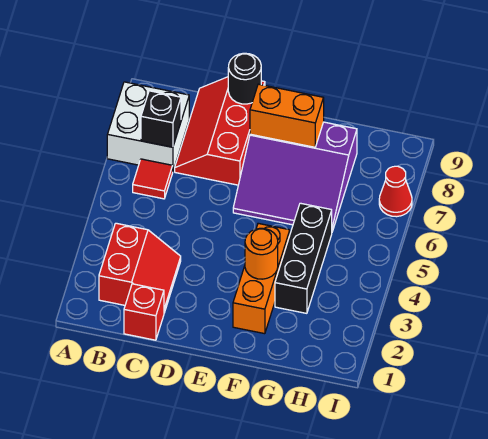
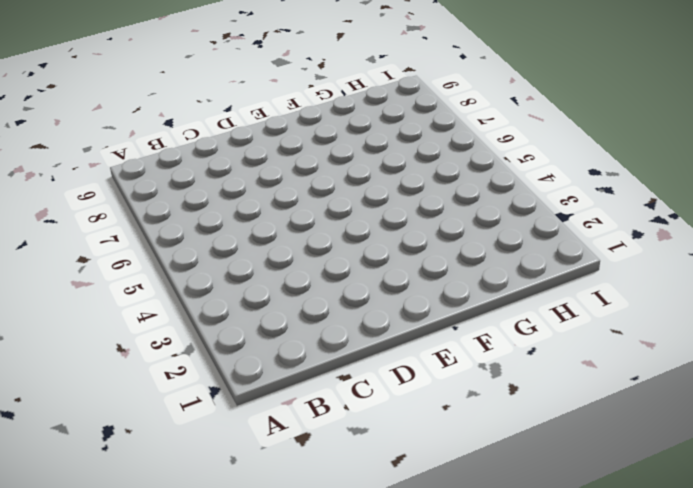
none -> white 2x2 brick [107,82,189,170]
none -> red 2x2 slope [99,223,181,313]
none -> red 1x1 tile [133,159,173,199]

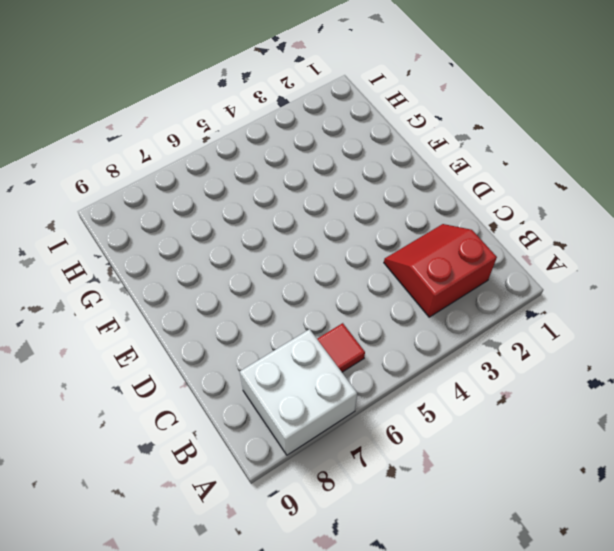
none -> red 1x1 brick [124,284,164,340]
none -> red 2x3 slope [175,77,265,185]
none -> purple 3x3 slope [233,122,357,231]

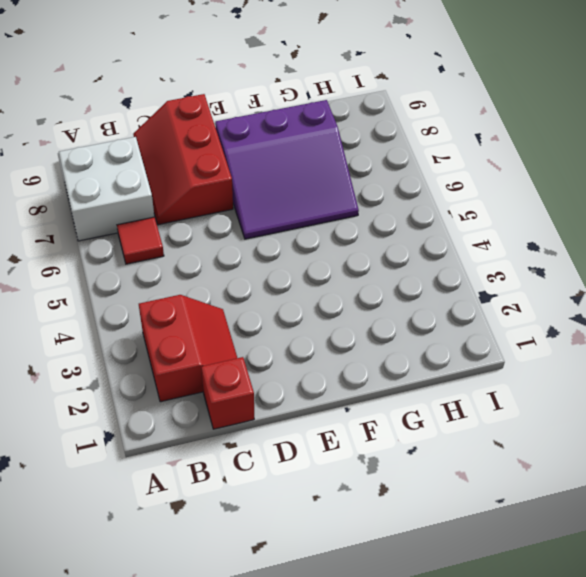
none -> orange 1x3 brick [233,223,290,334]
none -> black 1x3 brick [275,203,332,313]
none -> red 1x1 cone [379,166,412,217]

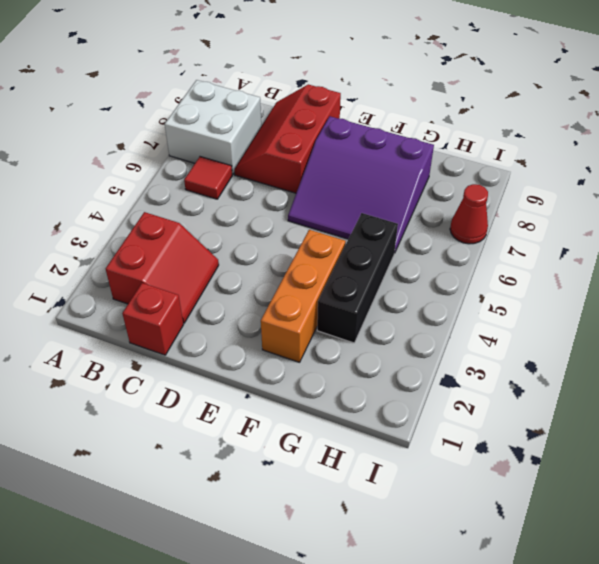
none -> black 1x1 brick [141,91,181,147]
none -> black 1x1 round brick [228,53,261,104]
none -> orange 1x2 brick [250,84,324,147]

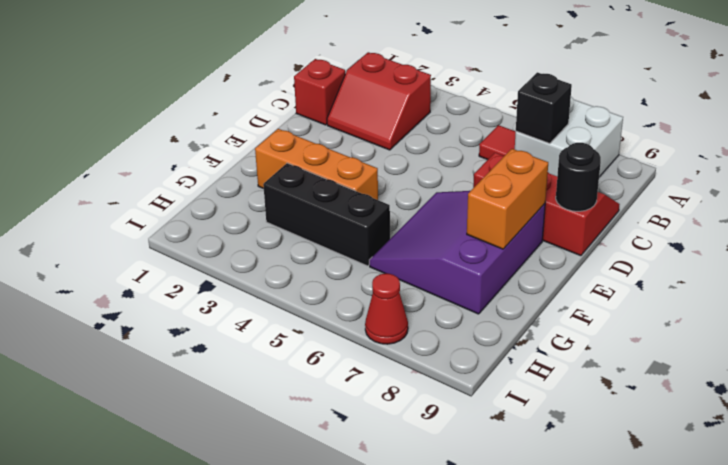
none -> orange 1x1 round brick [245,228,278,279]

